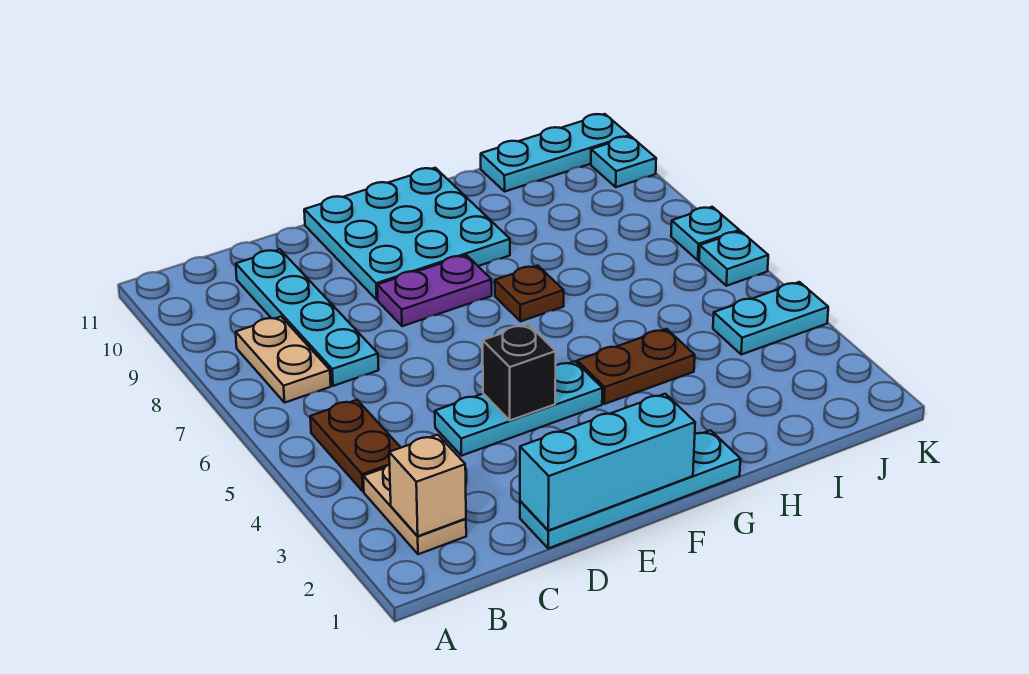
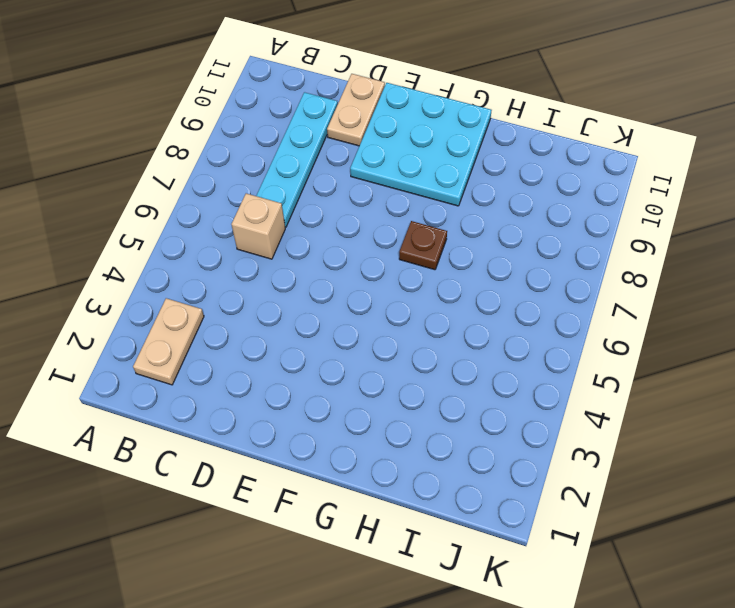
tan 1x1 brick [231,193,285,259] -> tan 1x1 brick moved to [389,435,466,536]
tan 1x2 plate [327,74,385,146] -> tan 1x2 plate moved to [236,317,331,403]
none -> brown 1x2 plate [310,400,401,491]
none -> cyan 1x4 plate [520,430,740,548]
none -> cyan 1x3 plate [435,361,602,456]

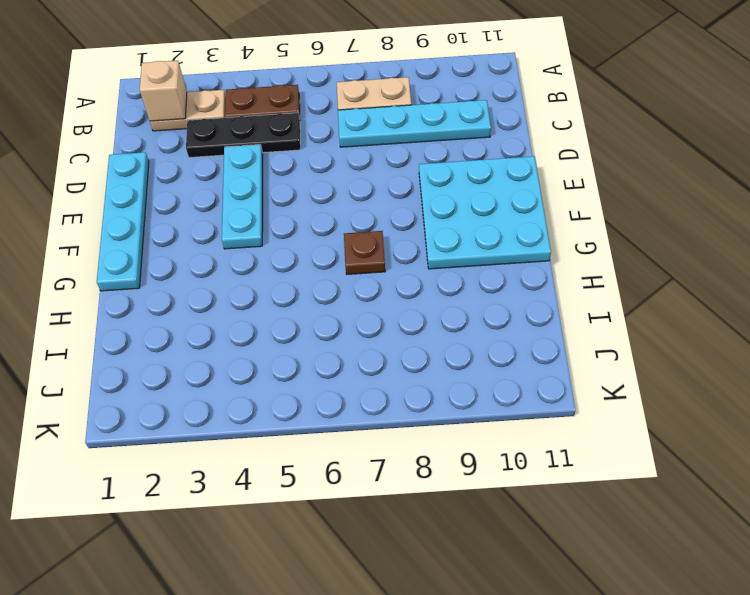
black 1x3 plate [186,113,300,158] -> none
none -> purple 1x2 plate [377,255,492,326]
none -> brown 1x2 plate [577,329,695,404]
none -> cyan 1x3 plate [481,114,630,191]

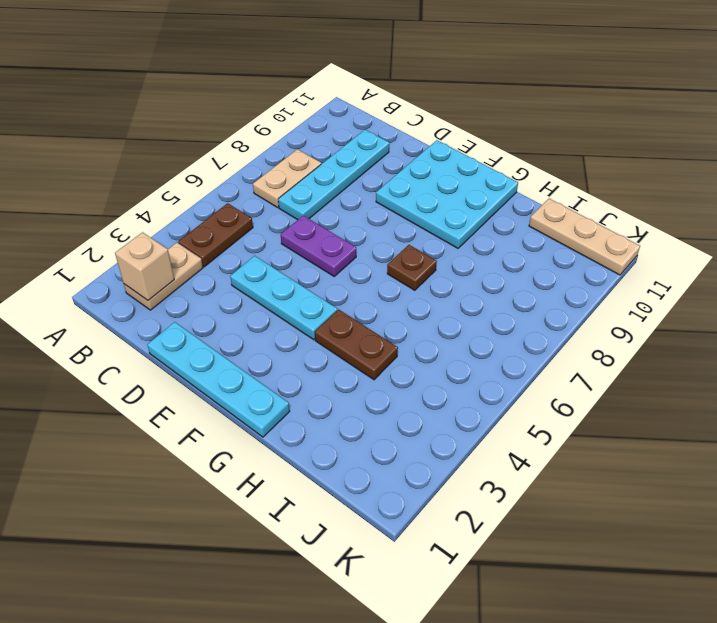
purple 1x2 plate [281,216,356,276] -> purple 1x2 plate moved to [377,255,492,326]
tan 1x3 plate [529,199,640,275] -> cyan 1x3 plate [481,114,630,191]
none -> cyan 1x2 plate [713,282,828,354]
none -> cyan 1x1 plate [699,231,768,286]
none -> cyan 1x1 plate [671,207,739,260]

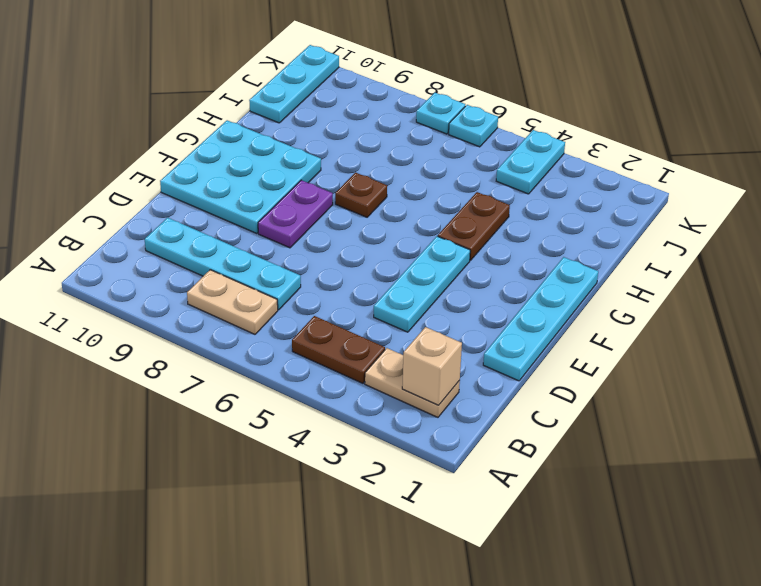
none -> cyan 1x1 plate [591,136,656,187]
none -> cyan 1x3 brick [520,394,695,530]
none -> black 1x1 brick [483,324,556,420]

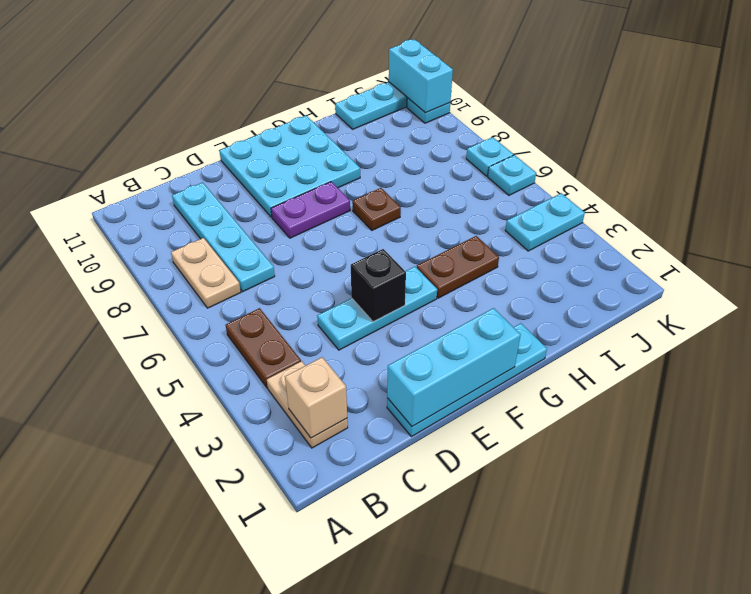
cyan 1x2 brick [389,39,453,113] -> none

